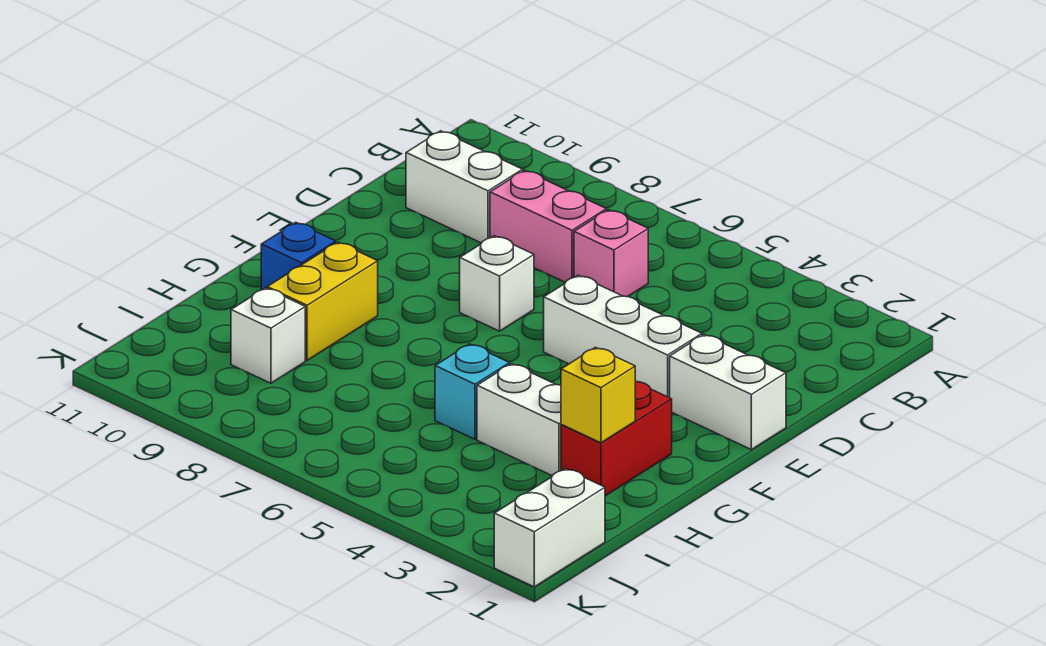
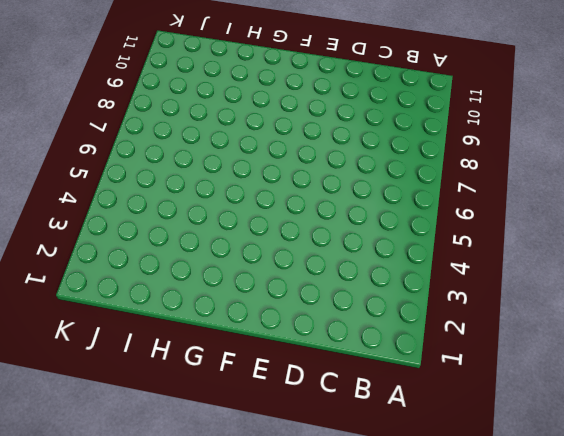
none -> pink 1x1 brick [574,210,648,297]
none -> pink 1x2 brick [490,170,606,282]
none -> white 1x2 brick [406,131,523,243]

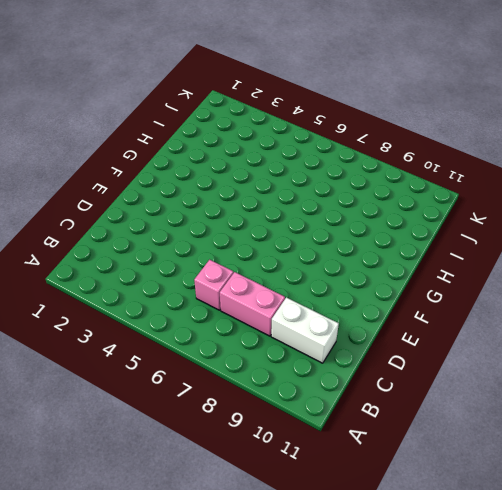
none -> white 1x2 brick [670,335,786,450]
none -> white 1x3 brick [544,275,702,398]
none -> white 1x1 brick [460,236,534,331]

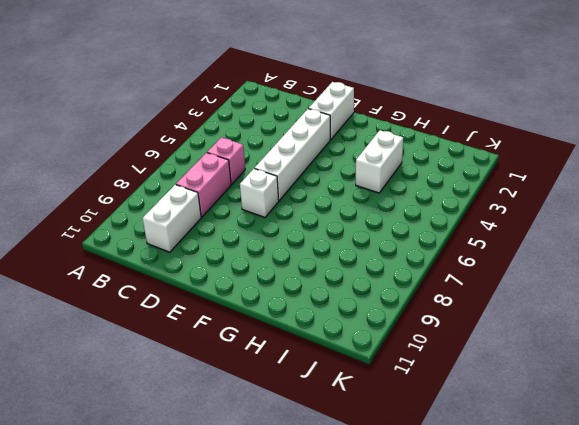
white 1x4 brick [255,109,330,201] -> white 1x3 brick [544,275,702,398]
none -> red 1x2 brick [561,382,672,496]
none -> yellow 1x2 brick [267,242,378,360]
none -> blue 1x1 brick [261,222,336,290]

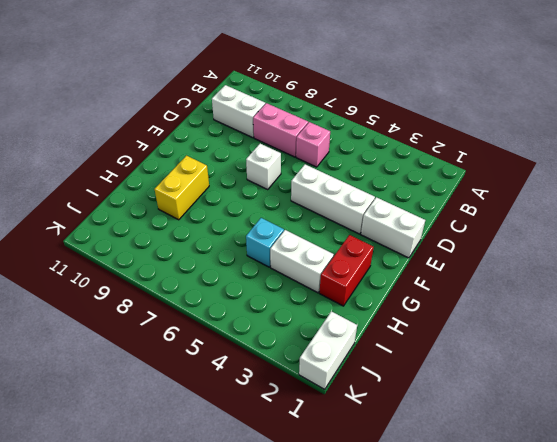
none -> blue 1x1 brick [261,222,336,290]
none -> white 1x1 brick [231,288,305,383]
none -> yellow 1x1 brick [561,347,635,443]

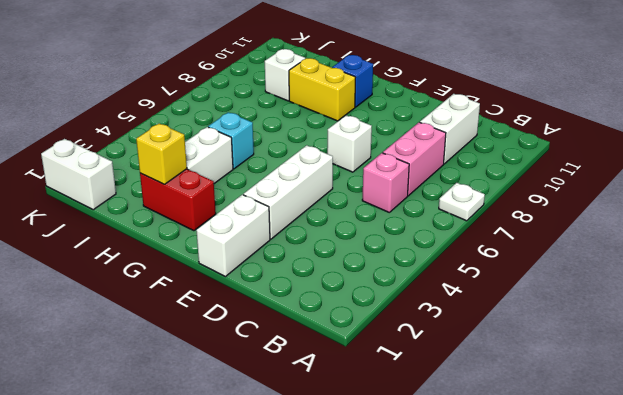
white 1x1 plate [439,183,485,221] -> none

